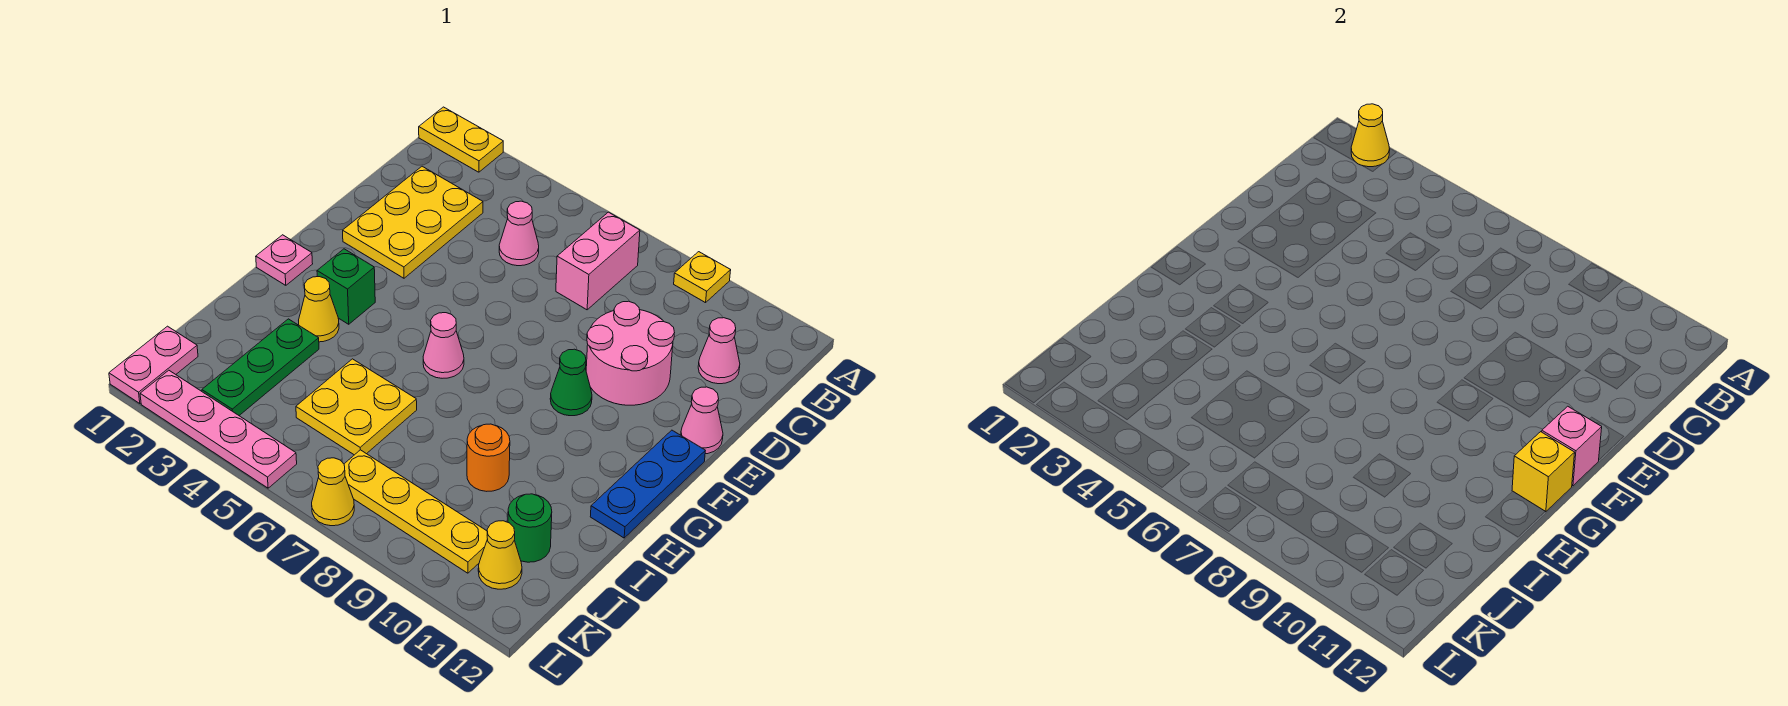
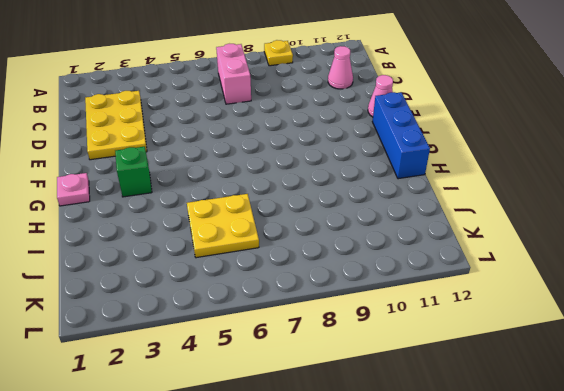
blue 1x3 brick [372,92,430,179] -> blue 1x3 plate [590,430,705,538]
none -> yellow 1x2 plate [419,107,503,172]
none -> pink 1x1 cone [499,201,539,266]
none -> pink 2x2 round brick [586,301,675,405]

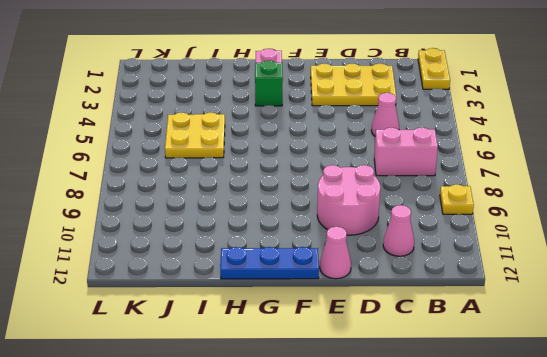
none -> green 1x1 cone [550,349,592,416]
none -> pink 1x1 cone [423,313,464,378]
none -> yellow 1x1 cone [299,277,339,342]

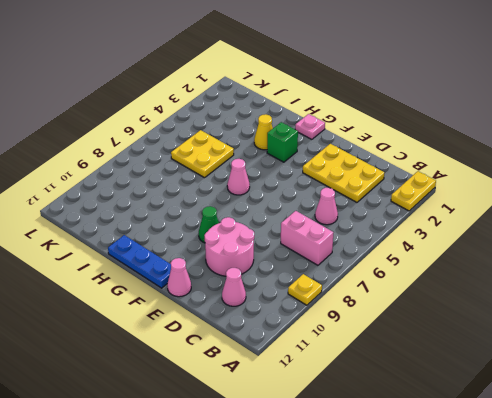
none -> green 1x3 plate [202,319,319,415]
none -> orange 1x1 round brick [467,424,510,491]
none -> green 1x1 round brick [508,494,552,562]

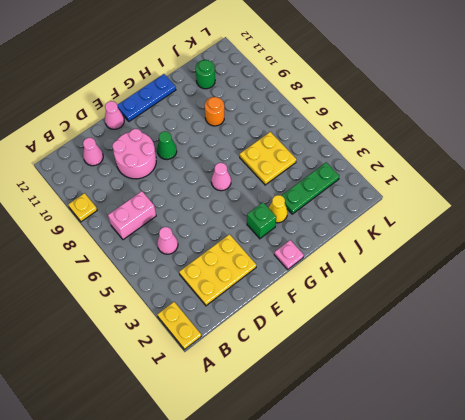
none -> pink 1x2 plate [109,326,198,403]
none -> yellow 1x4 plate [344,450,487,573]
none -> yellow 1x1 cone [478,521,522,589]

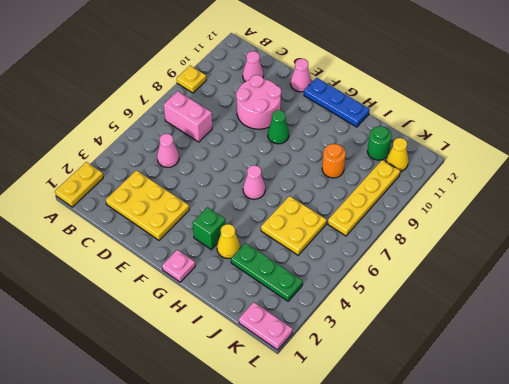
none -> pink 1x4 plate [140,370,297,488]
none -> yellow 1x1 cone [312,458,354,526]
none -> yellow 1x1 cone [1351,104,1390,167]

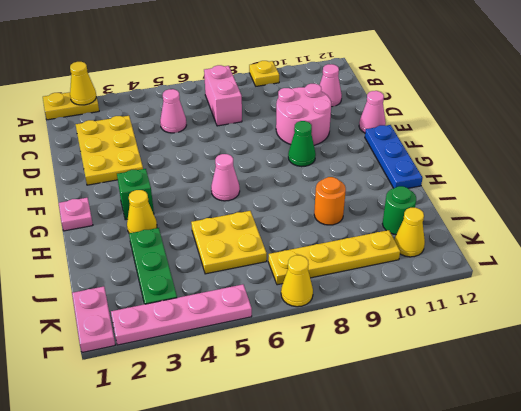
none -> pink 1x1 brick [1542,406,1602,486]
none -> yellow 1x1 brick [1512,432,1575,512]

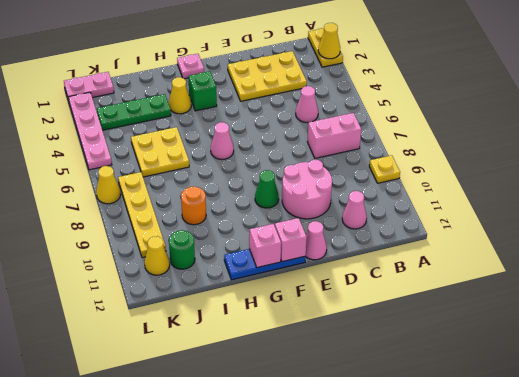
pink 1x1 brick [249,224,281,268] -> yellow 1x1 brick [1512,432,1575,512]

